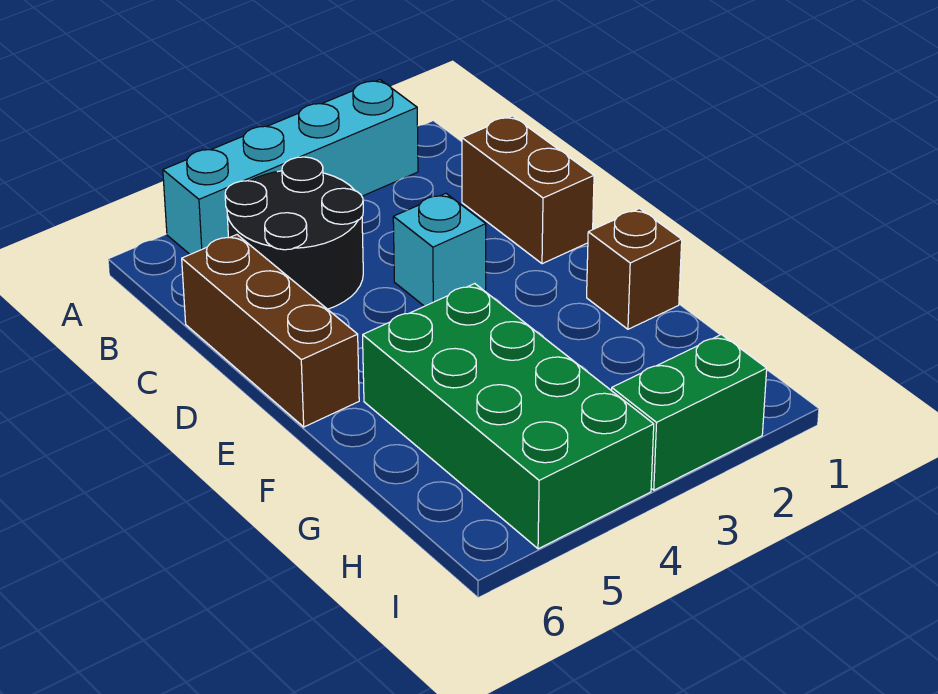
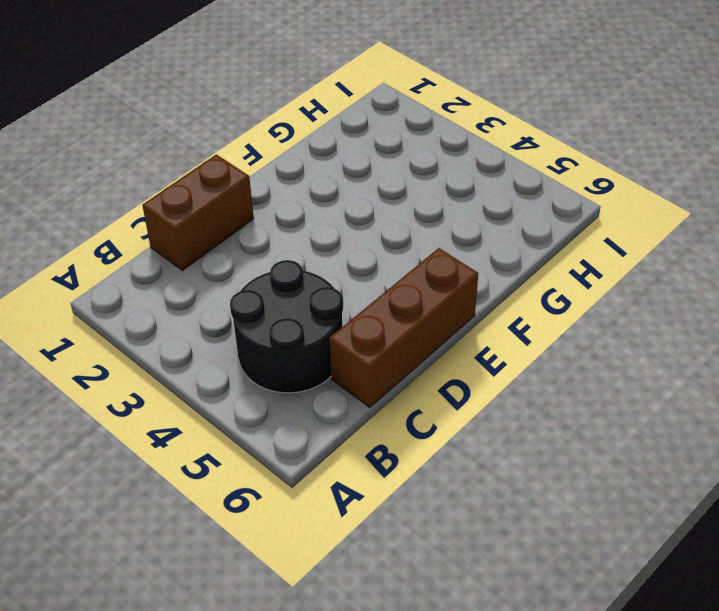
none -> cyan 1x4 brick [163,80,418,254]
none -> cyan 1x1 brick [393,193,486,306]

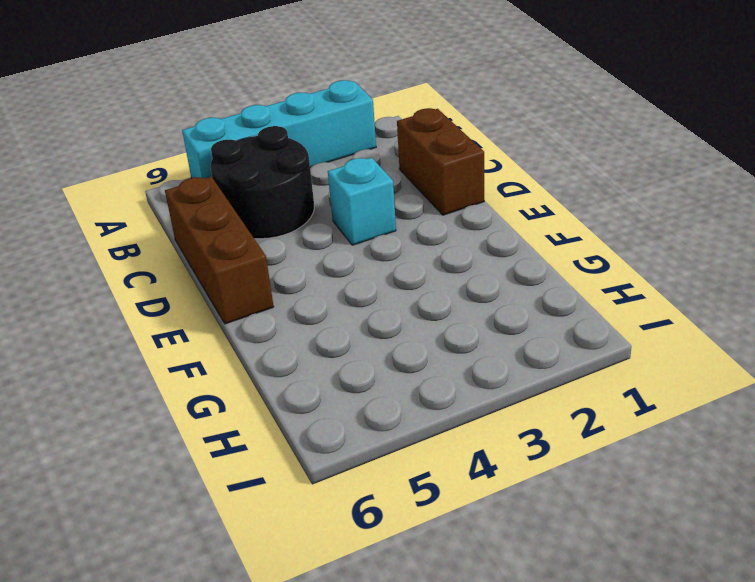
none -> brown 1x1 brick [587,209,682,329]
none -> green 2x4 brick [363,284,654,549]

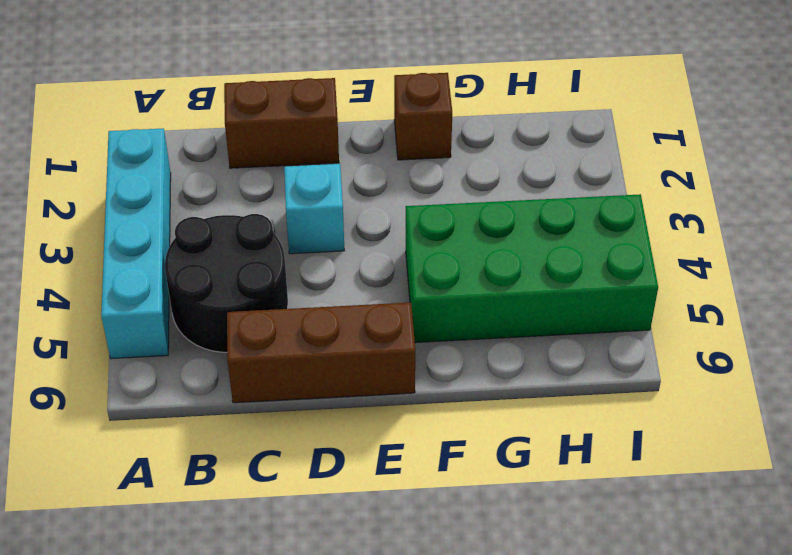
none -> green 1x2 brick [612,334,767,490]

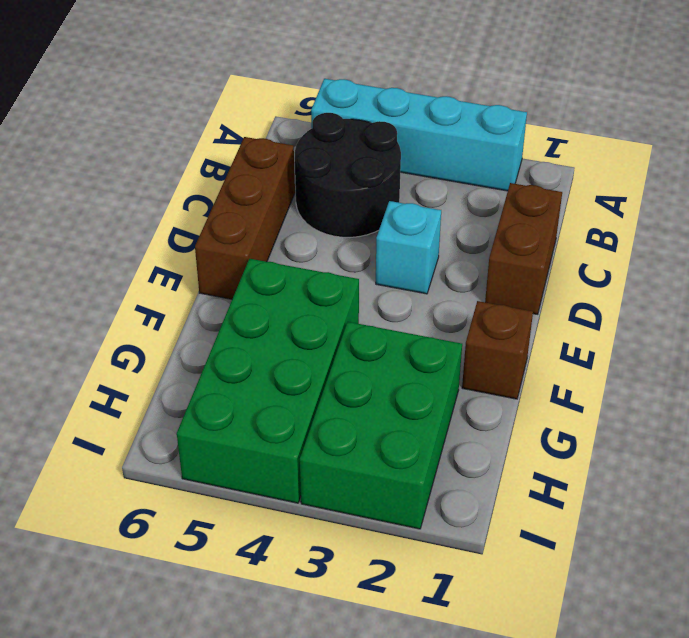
green 2x3 brick [300,322,462,529] -> green 1x2 brick [612,334,767,490]

